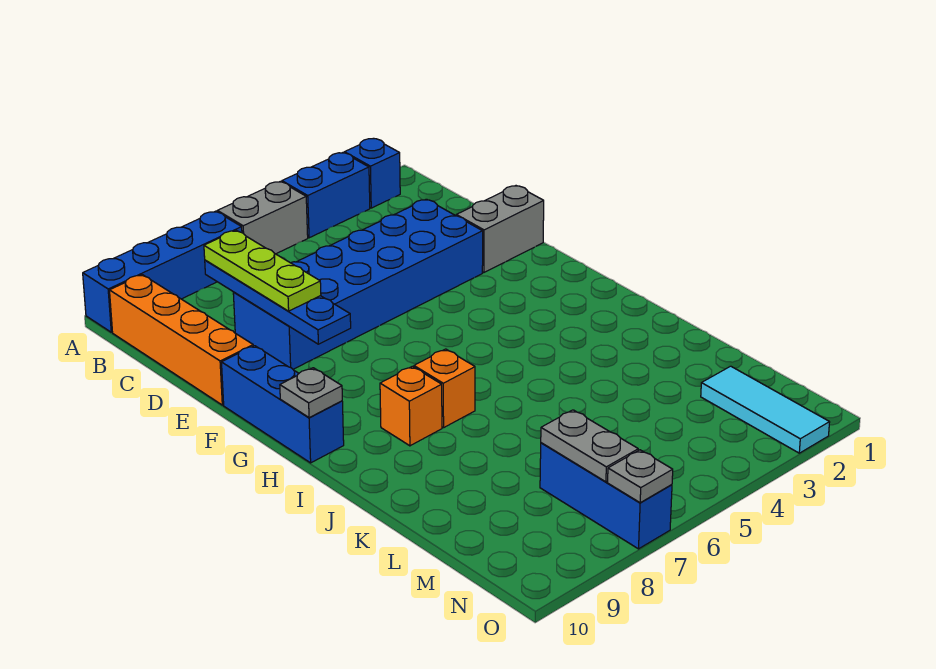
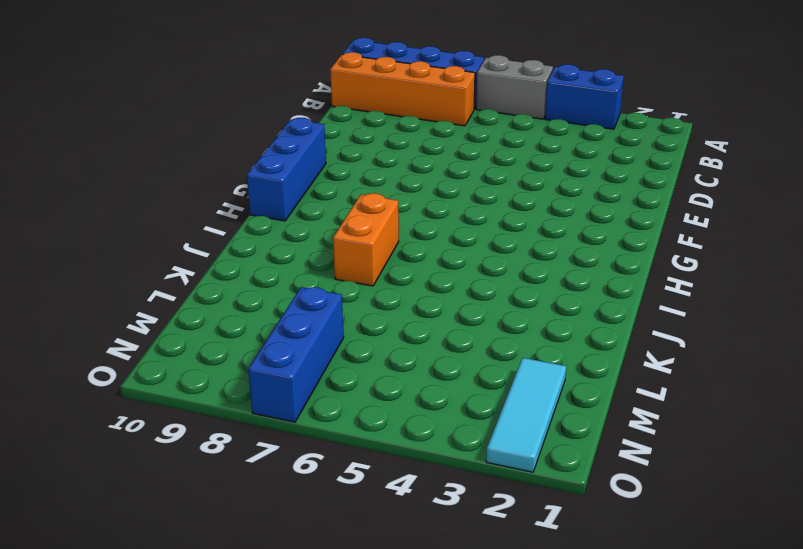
orange 1x4 brick [330,52,475,126] -> orange 1x4 brick turned to [110,275,253,405]
orange 1x2 brick [333,193,399,286] -> orange 1x1 brick [414,349,475,428]
none -> blue 1x1 brick [344,138,400,208]
none -> blue 2x6 brick [233,199,483,369]
none -> grey 1x2 brick [456,186,544,273]

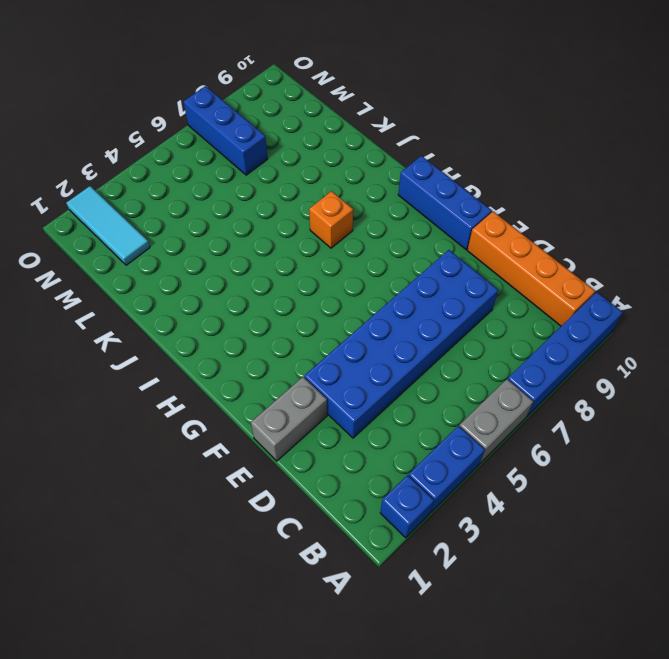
none -> orange 1x1 brick [380,366,442,446]
none -> blue 1x4 plate [205,260,351,344]
none -> grey 1x1 plate [280,368,342,418]

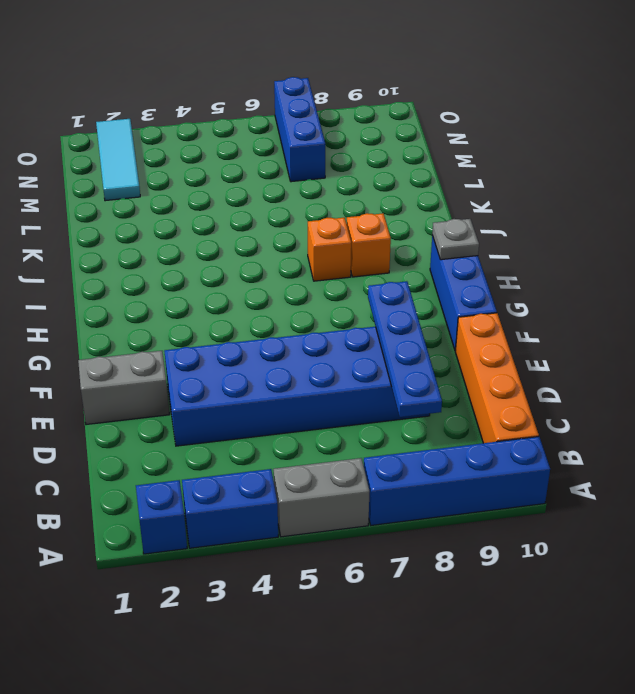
none -> grey 1x2 plate [541,410,638,482]
none -> grey 1x1 plate [608,450,673,503]
none -> lime 1x3 plate [204,230,321,311]

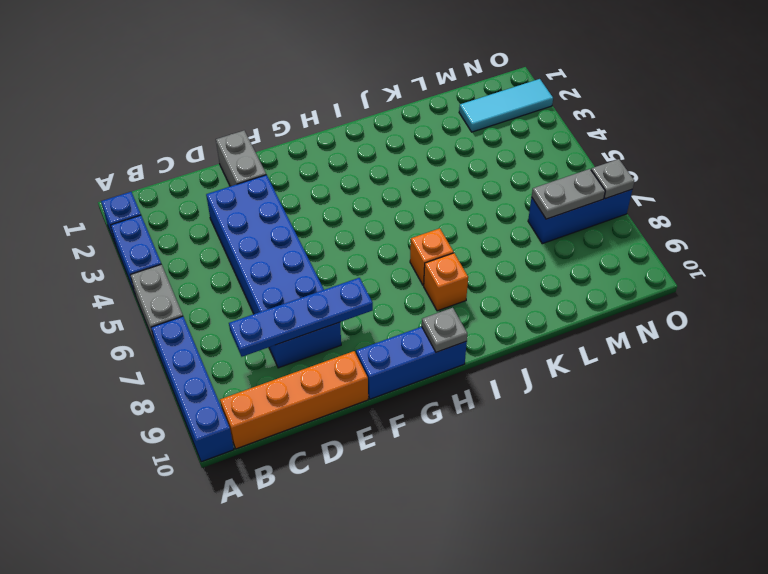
none -> lime 1x3 plate [204,230,321,311]

